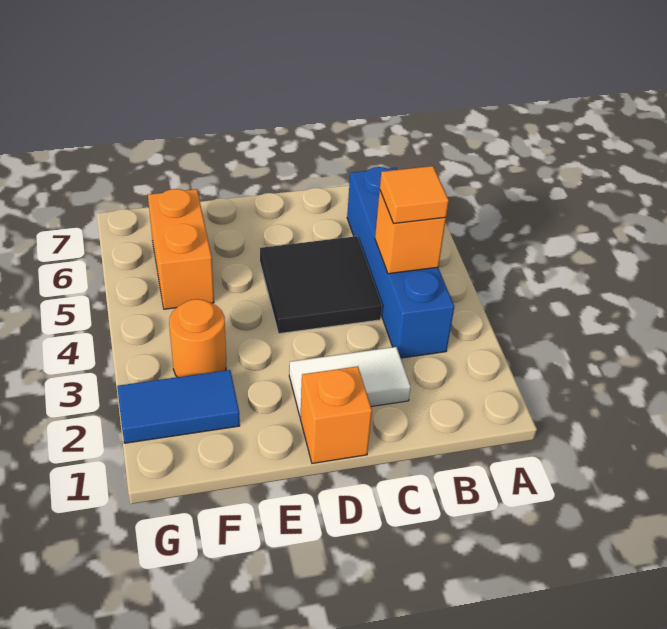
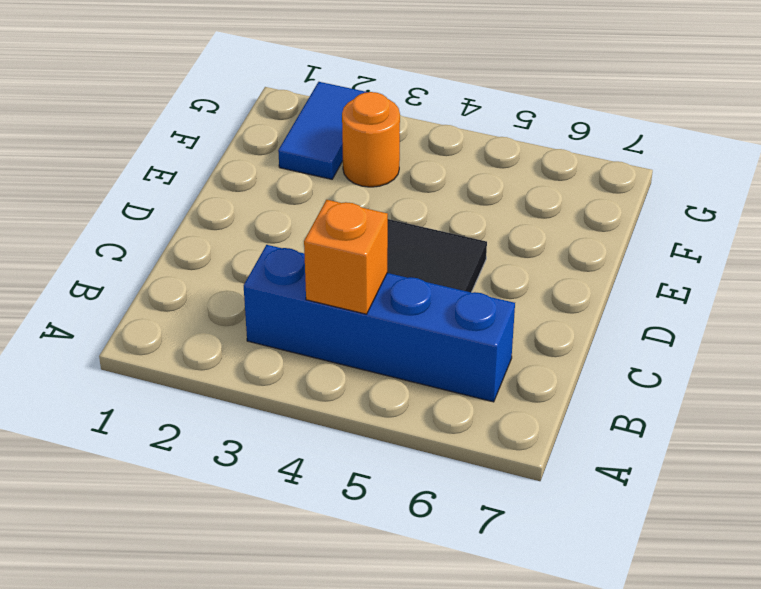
none -> white 1x2 tile [289,347,411,417]
none -> orange 1x1 brick [300,366,372,463]

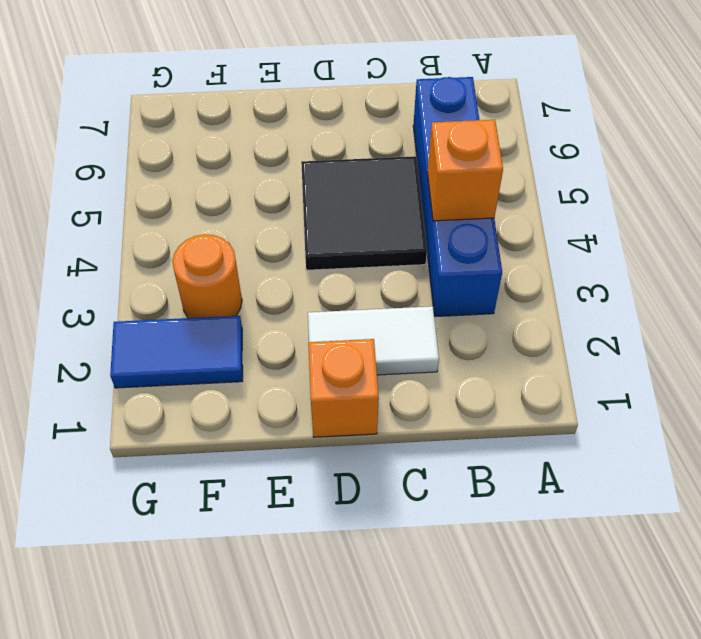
none -> orange 1x2 brick [148,189,214,309]
none -> orange 1x1 tile [380,166,449,224]

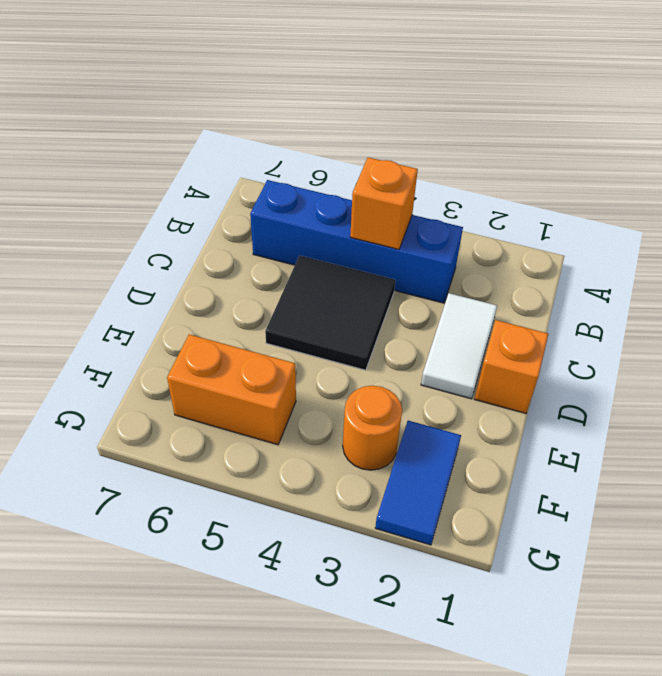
none -> orange 1x1 tile [380,166,449,224]

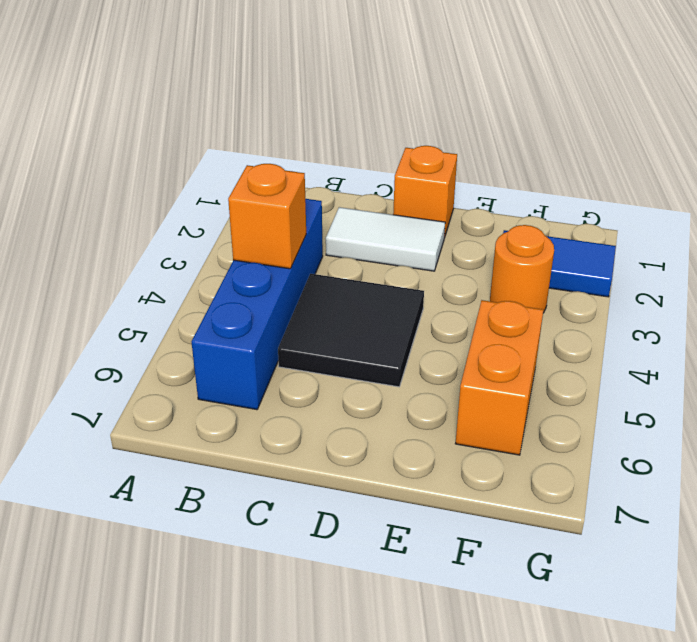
none -> orange 1x1 tile [380,166,449,224]

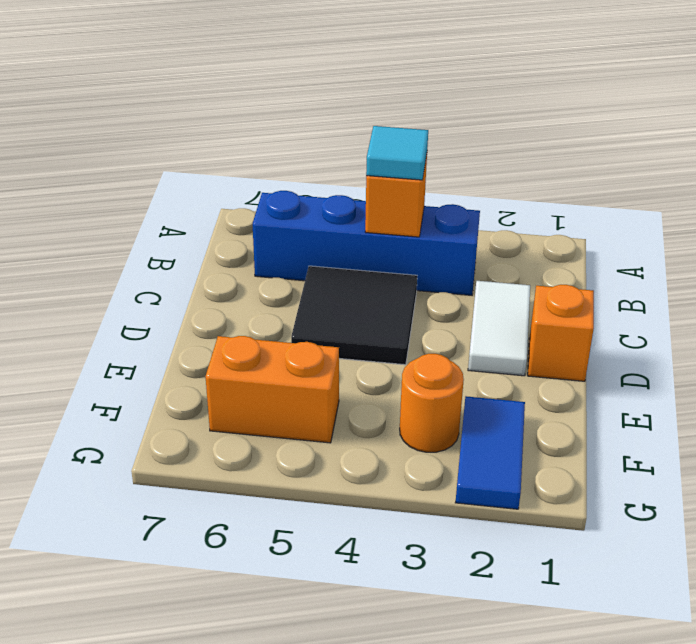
cyan 1x1 tile [366,126,428,180] -> orange 1x1 tile [380,166,449,224]

